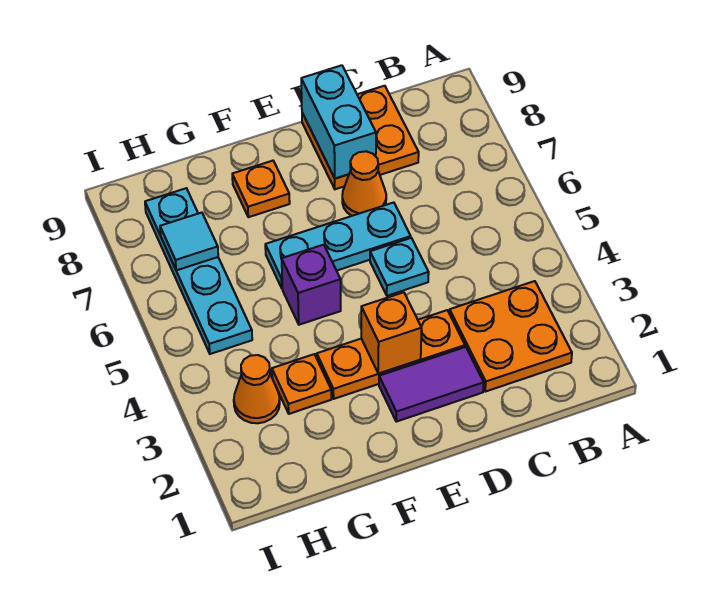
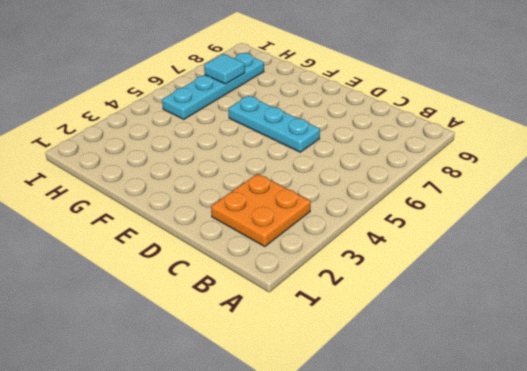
none -> orange 2x2 plate [302,86,419,189]
none -> purple 1x2 tile [379,347,484,422]
none -> orange 1x3 plate [317,310,465,399]

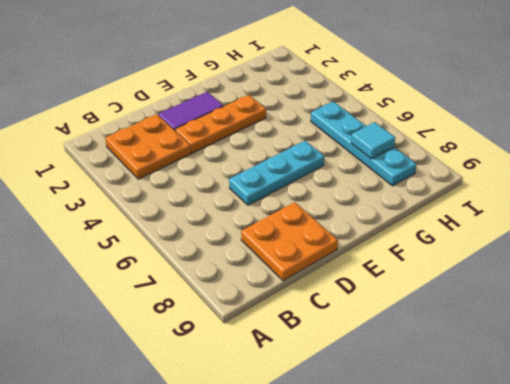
none -> cyan 1x1 plate [370,238,429,296]
none -> orange 1x1 cone [342,151,386,216]
none -> purple 1x1 brick [282,245,341,325]

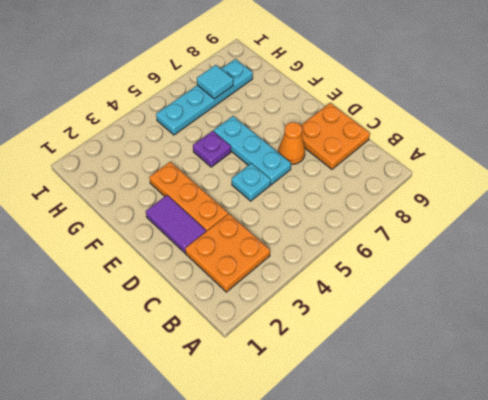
purple 1x1 plate [193,131,231,167] -> purple 1x1 brick [282,245,341,325]
none -> orange 1x1 plate [232,161,290,217]
none -> orange 1x1 plate [272,354,331,414]
none -> orange 1x1 cone [234,355,280,423]

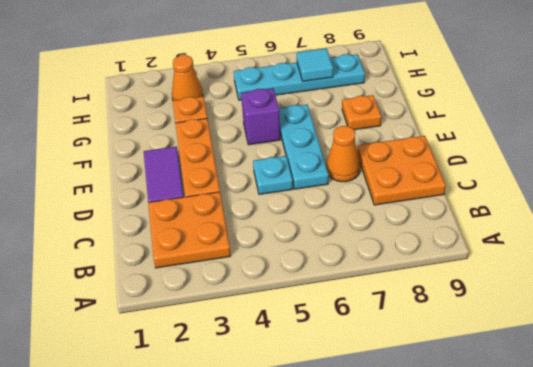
none -> cyan 1x2 brick [301,65,376,178]
none -> orange 1x1 brick [361,292,422,373]

